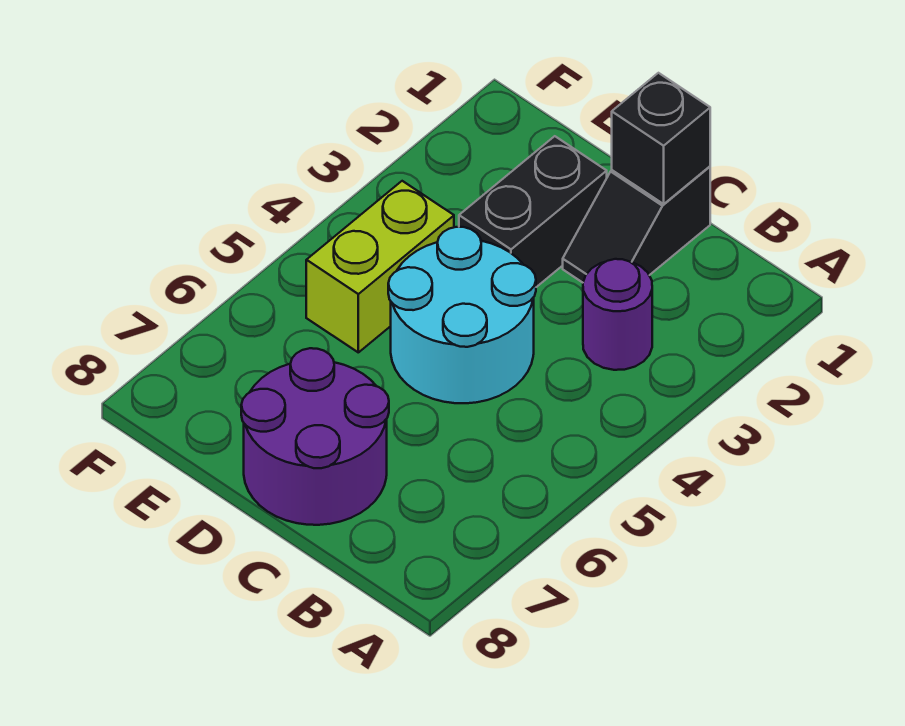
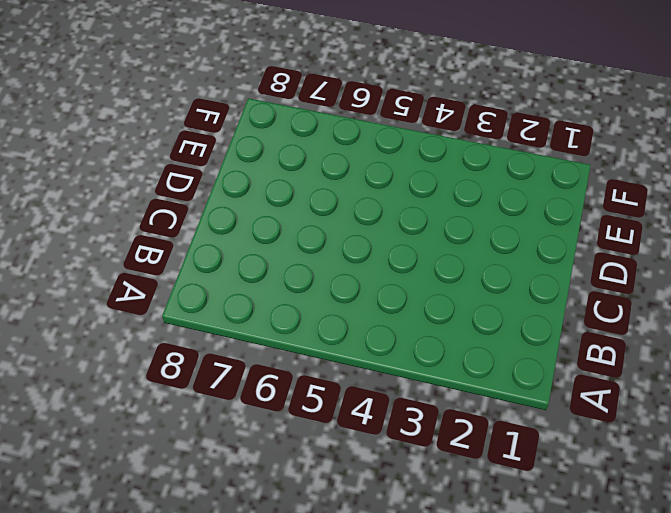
none -> purple 1x1 round brick [583,259,652,370]
none -> black 1x2 slope [563,167,710,283]

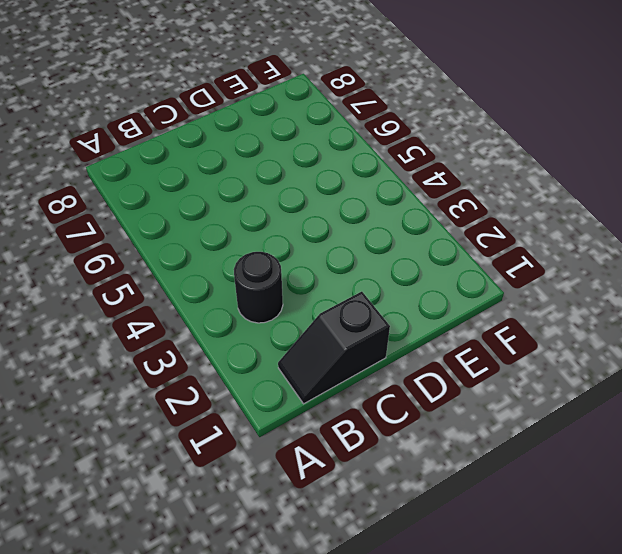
black 1x2 slope [278,292,390,404] -> black 1x2 slope turned to [563,167,710,283]
black 1x1 round brick [234,252,283,323] -> purple 1x1 round brick [583,259,652,370]
none -> cyan 2x2 round brick [388,227,536,403]
none -> purple 2x2 round brick [241,348,389,525]

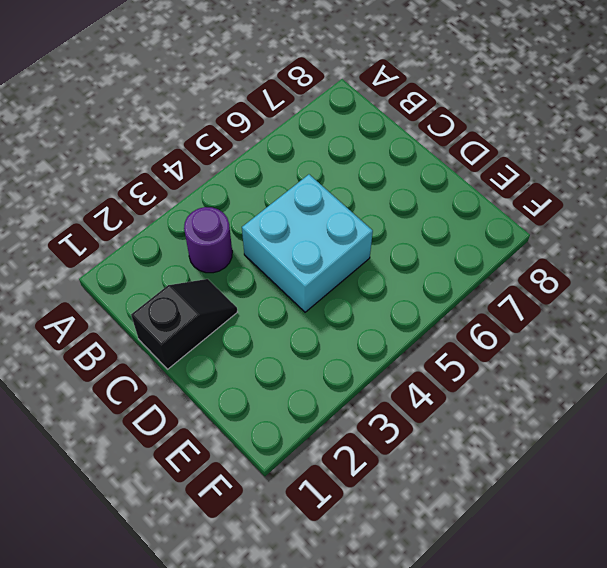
cyan 2x2 brick [242,174,373,312] -> cyan 2x2 round brick [388,227,536,403]
none -> purple 2x2 round brick [241,348,389,525]
none -> black 1x2 brick [459,136,607,287]

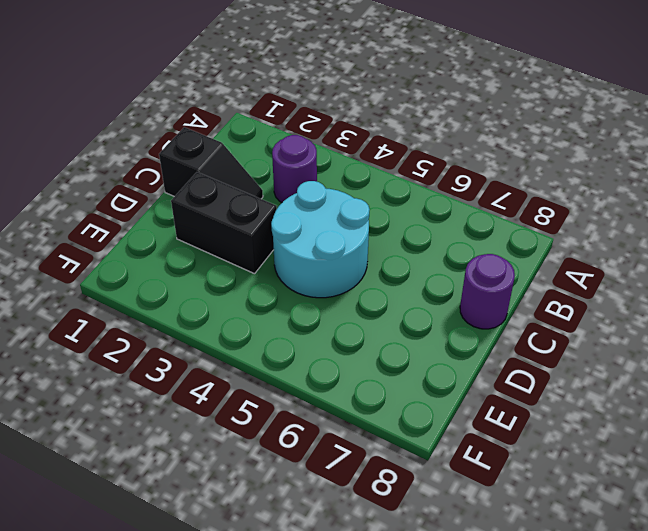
purple 1x1 round brick [460,254,515,329] -> purple 2x2 round brick [241,348,389,525]
none -> lime 1x2 brick [306,181,454,352]
none -> black 1x1 brick [612,73,710,204]

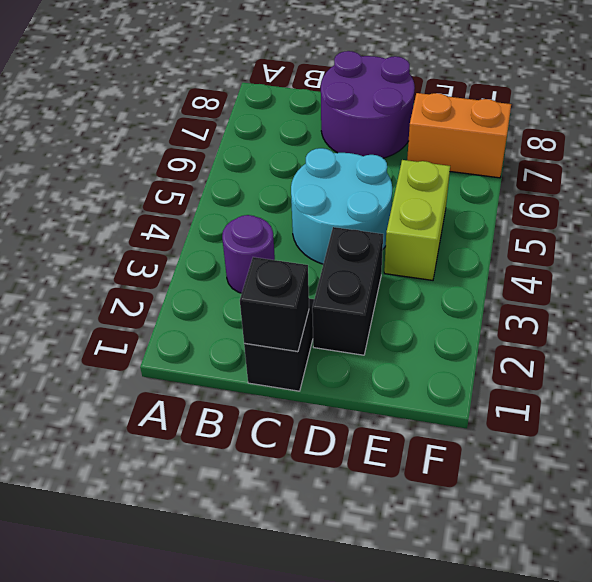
orange 1x2 brick [407,93,511,178] -> none

